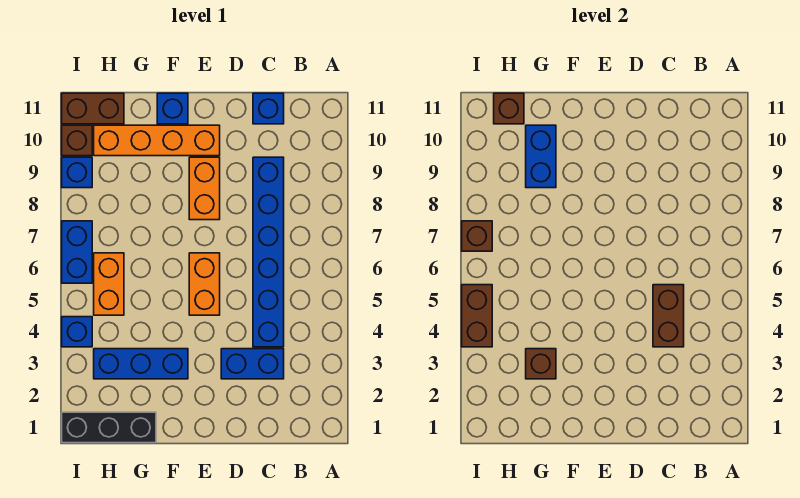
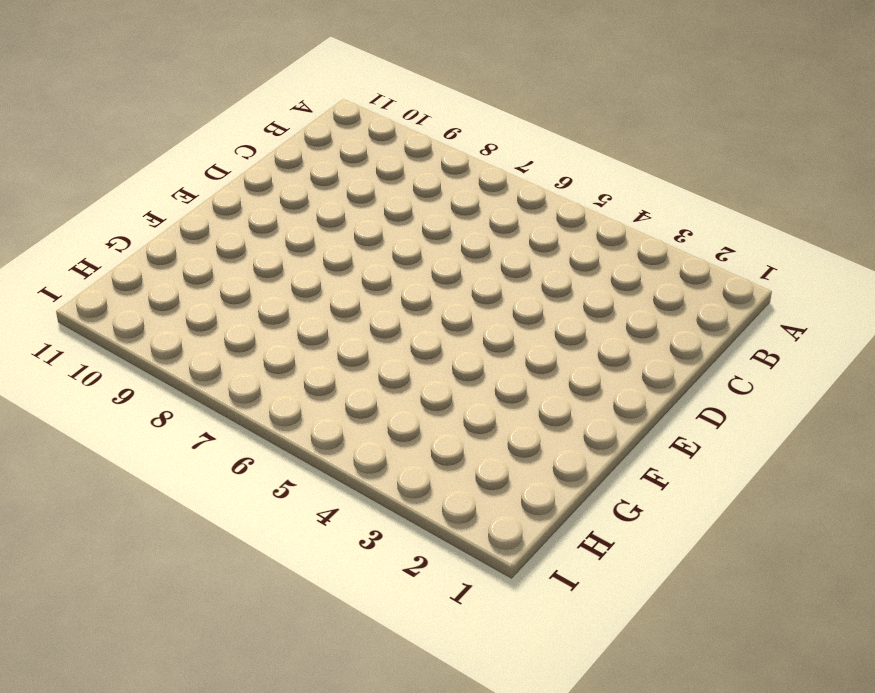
none -> blue 1x2 brick [221,349,284,379]
none -> blue 1x6 brick [253,157,284,347]
none -> blue 1x1 brick [253,93,284,124]

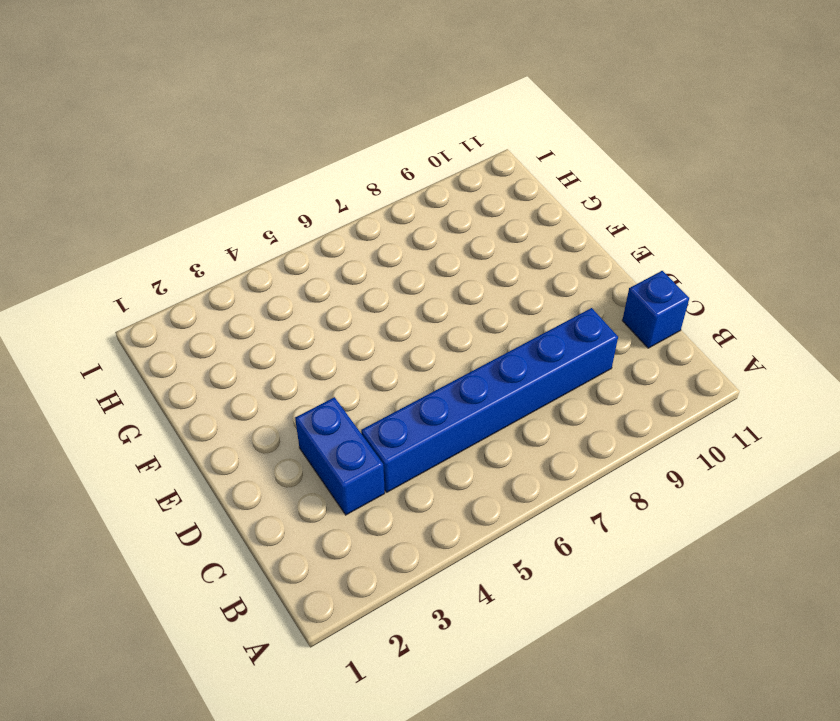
none -> orange 1x2 brick [189,253,220,315]
none -> orange 1x2 brick [189,157,220,220]
none -> orange 1x4 brick [94,125,220,156]

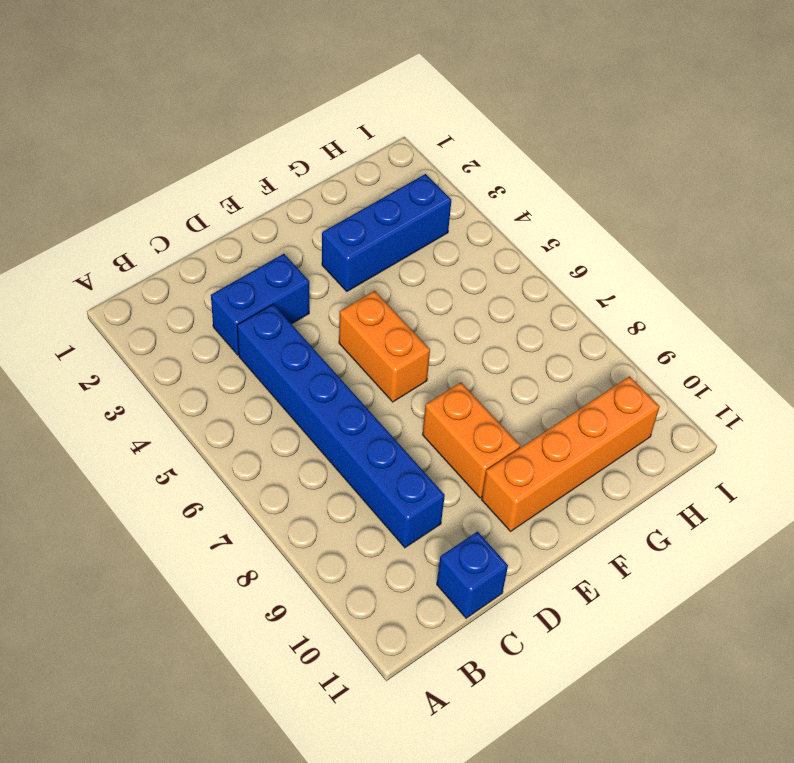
none -> blue 1x1 brick [157,93,188,124]
none -> black 1x3 brick [62,412,156,443]
none -> orange 1x2 brick [94,253,124,315]

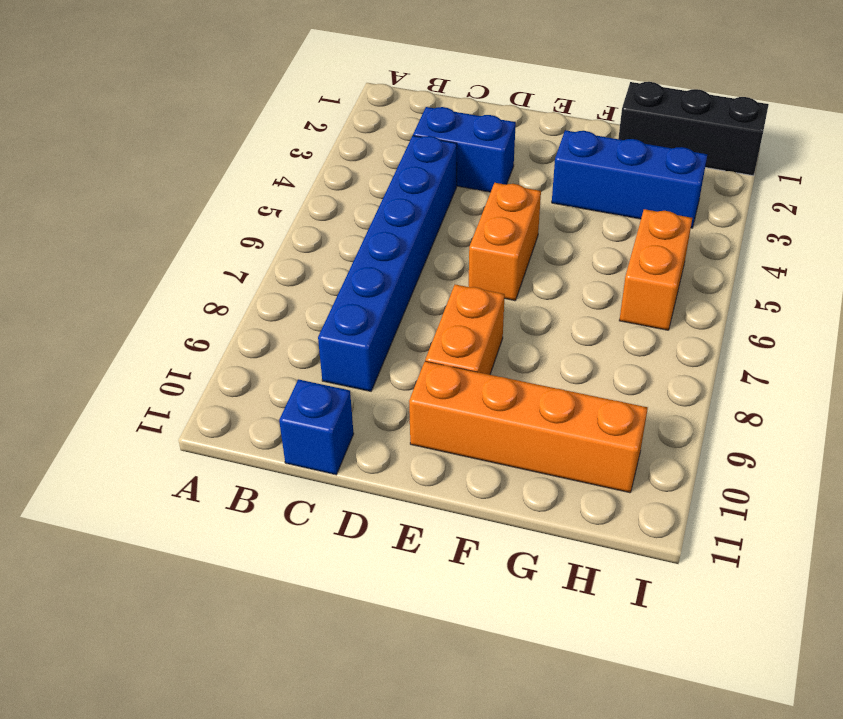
none -> blue 1x1 brick [157,93,188,124]
none -> brown 1x2 brick [62,93,124,124]
none -> blue 1x1 brick [62,317,92,347]

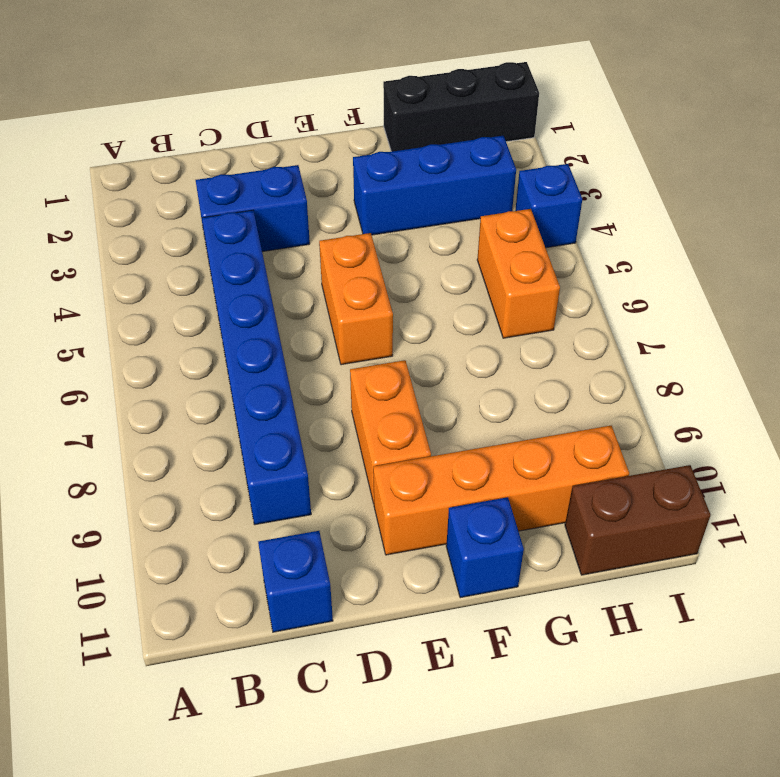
none -> blue 1x2 brick [62,221,92,283]
none -> blue 1x1 brick [62,157,92,188]
none -> brown 1x1 brick [62,125,92,156]

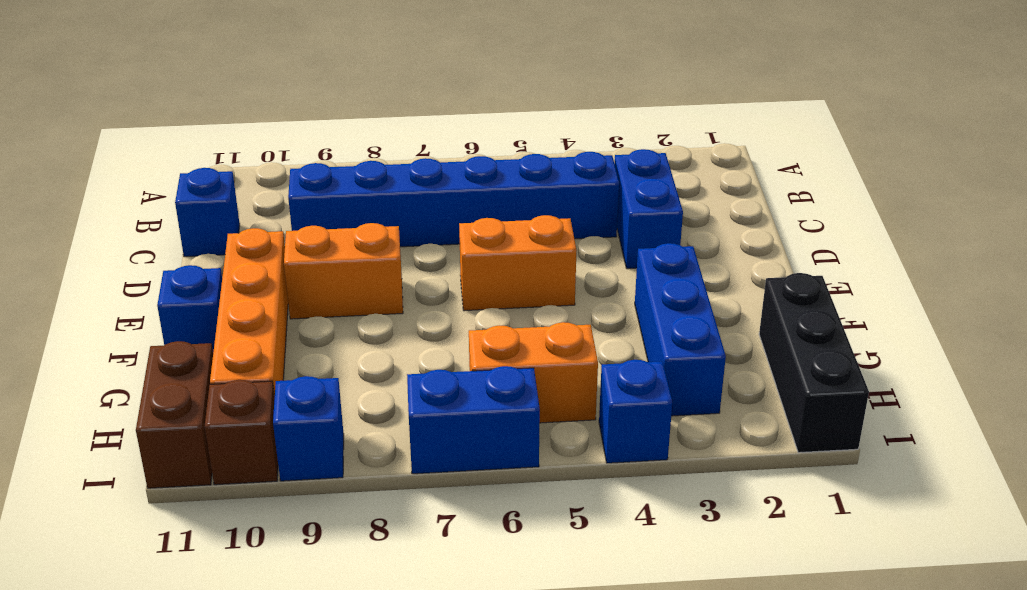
none -> brown 1x2 brick [653,285,684,347]
none -> brown 1x1 brick [526,349,556,379]
none -> blue 1x2 brick [526,125,556,188]

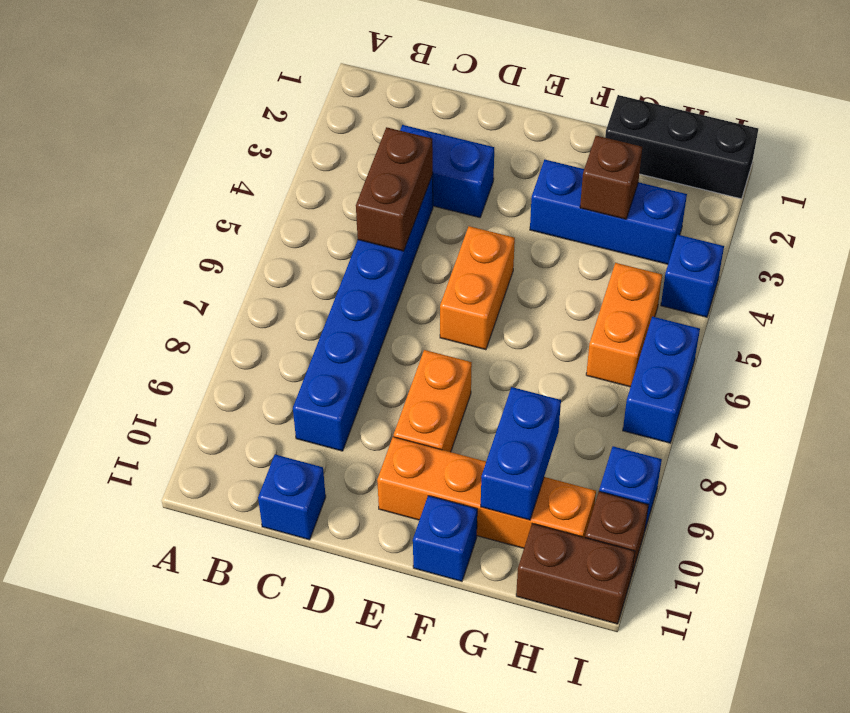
none -> brown 1x1 brick [494,93,524,124]
none -> brown 1x2 brick [462,285,492,347]
none -> brown 1x1 brick [462,221,492,251]

